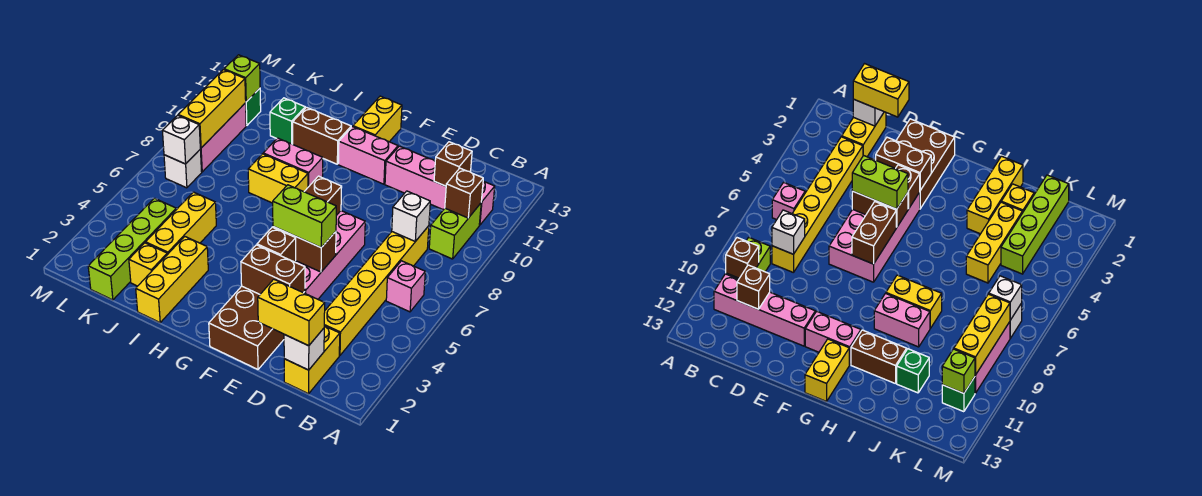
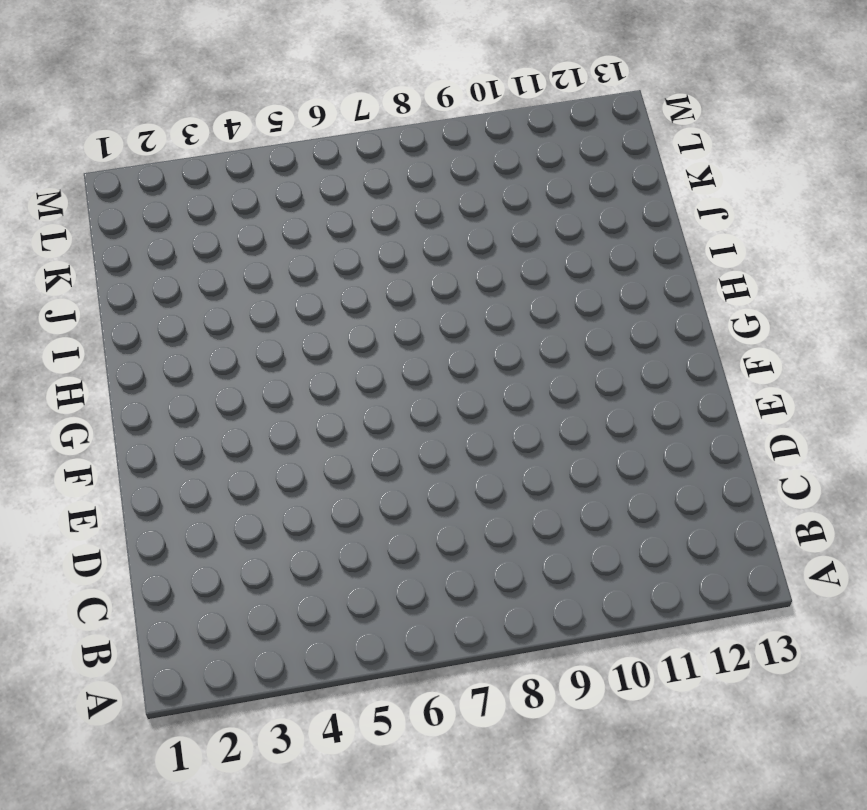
none -> pink 1x1 brick [386,261,425,312]
none -> lime 1x2 brick [429,203,481,259]
none -> pink 1x4 brick [385,146,495,225]
none -> yellow 1x2 brick [284,326,340,394]

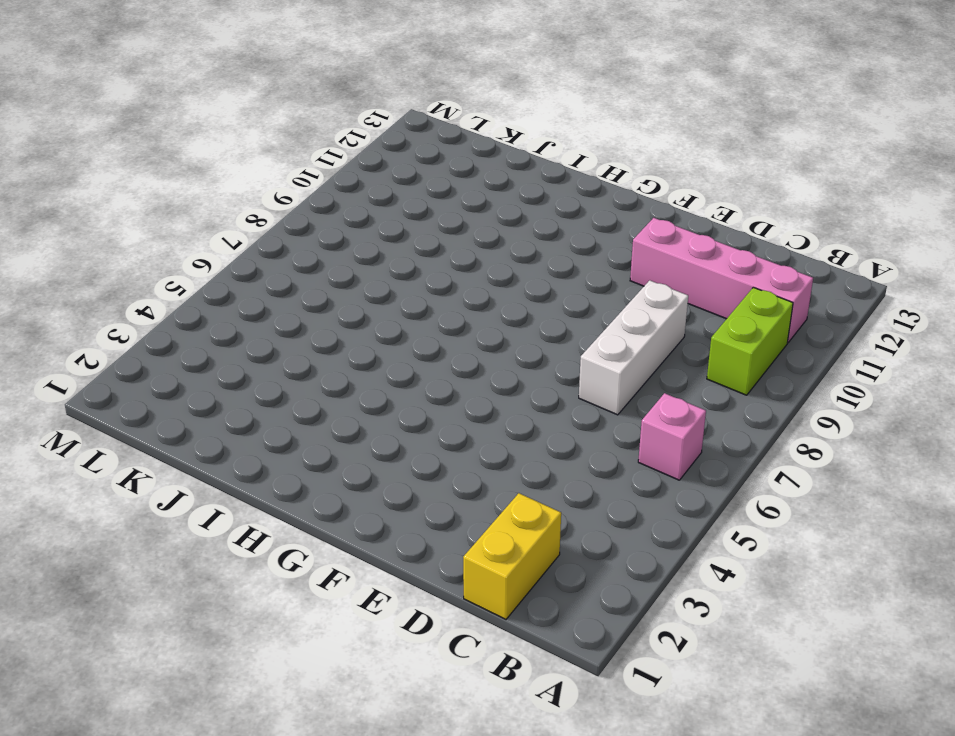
white 1x3 brick [579,280,688,415] -> none
none -> yellow 1x6 brick [324,226,429,355]
none -> brown 2x3 brick [209,286,305,369]
none -> pink 2x4 brick [296,211,365,299]
none -> pink 1x2 brick [338,127,398,184]

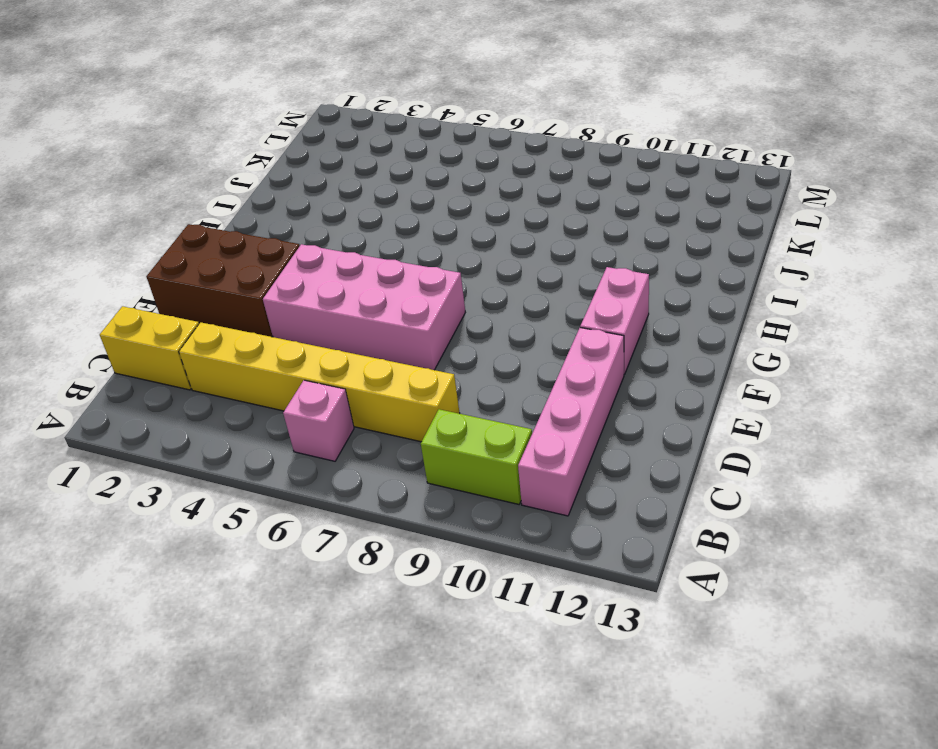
none -> yellow 1x2 brick [353,96,402,142]
none -> yellow 1x2 brick [248,154,308,203]
none -> pink 1x2 brick [263,138,323,187]
none -> brown 1x2 brick [293,107,351,164]

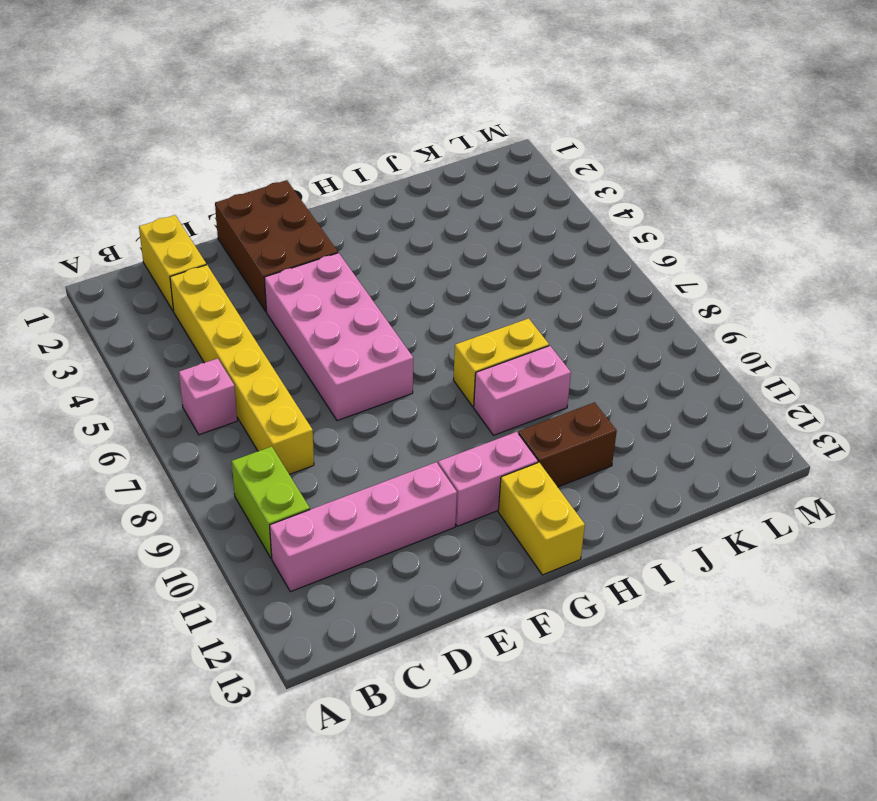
none -> yellow 1x3 brick [136,237,208,322]
none -> yellow 1x1 brick [129,243,167,286]
none -> yellow 1x3 brick [146,192,216,255]
none -> green 1x1 brick [270,98,305,144]

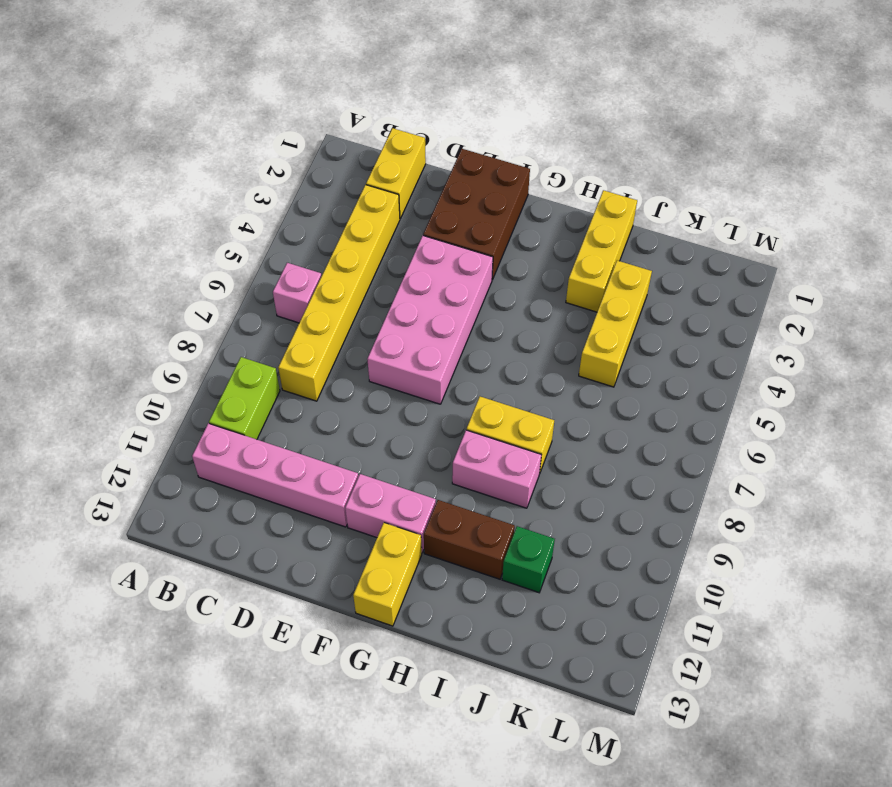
none -> yellow 1x1 brick [129,243,167,286]
none -> lime 1x4 brick [88,198,176,300]
none -> white 1x1 brick [164,150,202,188]
none -> pink 1x3 brick [200,103,246,172]

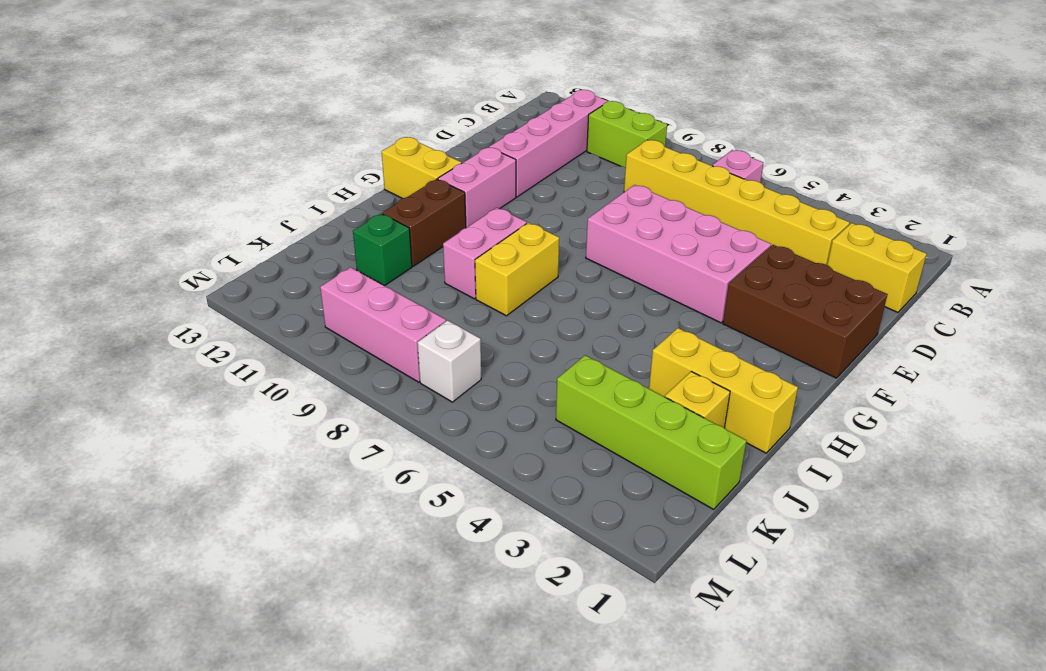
none -> yellow 1x3 brick [146,192,216,255]
none -> green 1x1 brick [246,88,261,126]
none -> brown 1x1 brick [445,168,483,218]
none -> white 1x1 brick [284,328,324,370]

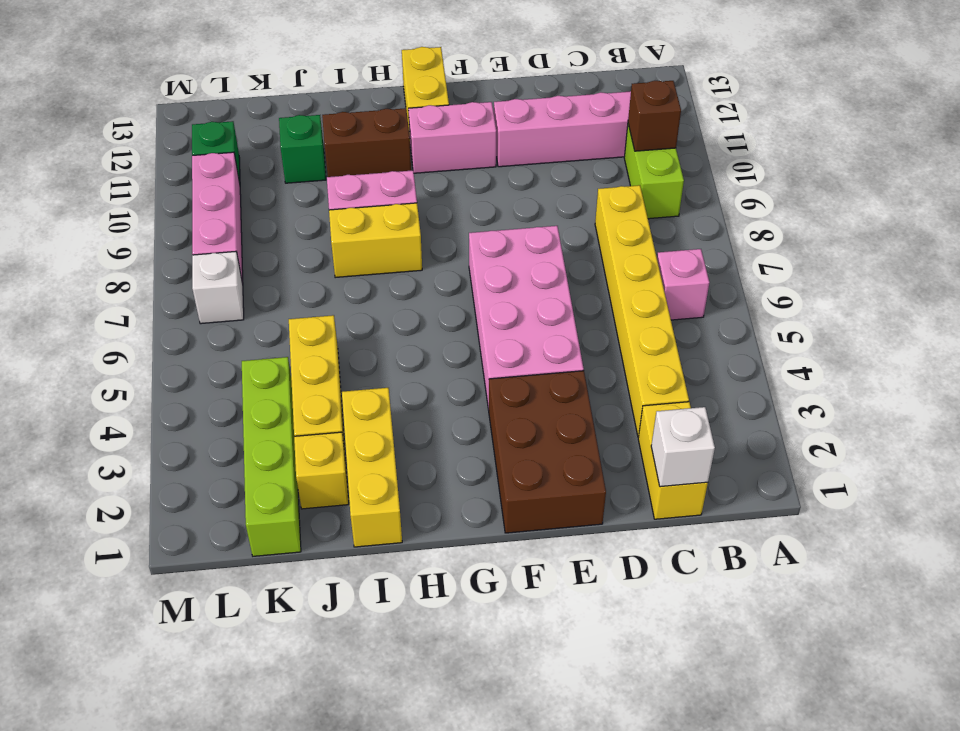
none -> white 1x1 brick [392,191,430,241]
none -> brown 1x1 brick [434,142,472,186]
none -> brown 1x2 brick [241,245,305,294]
none -> brown 1x2 brick [273,226,336,272]

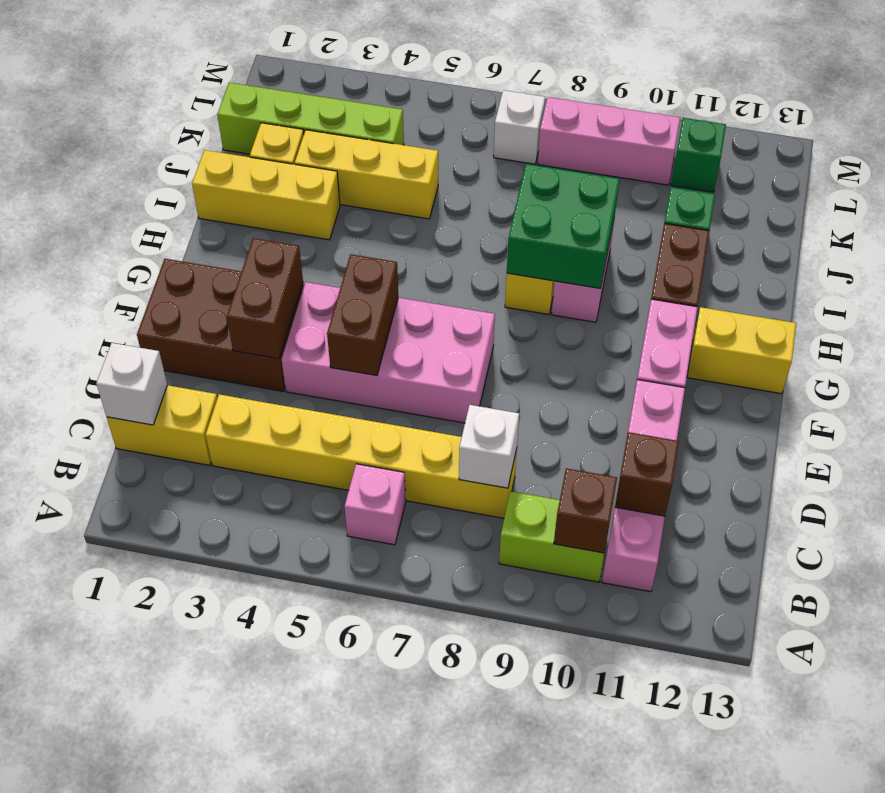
green 2x2 brick [507,164,620,289] -> none
none -> brown 1x1 brick [257,227,296,262]
none -> brown 1x2 brick [304,176,342,215]
none -> white 1x1 brick [162,115,200,164]
none -> yellow 1x3 brick [178,70,246,148]

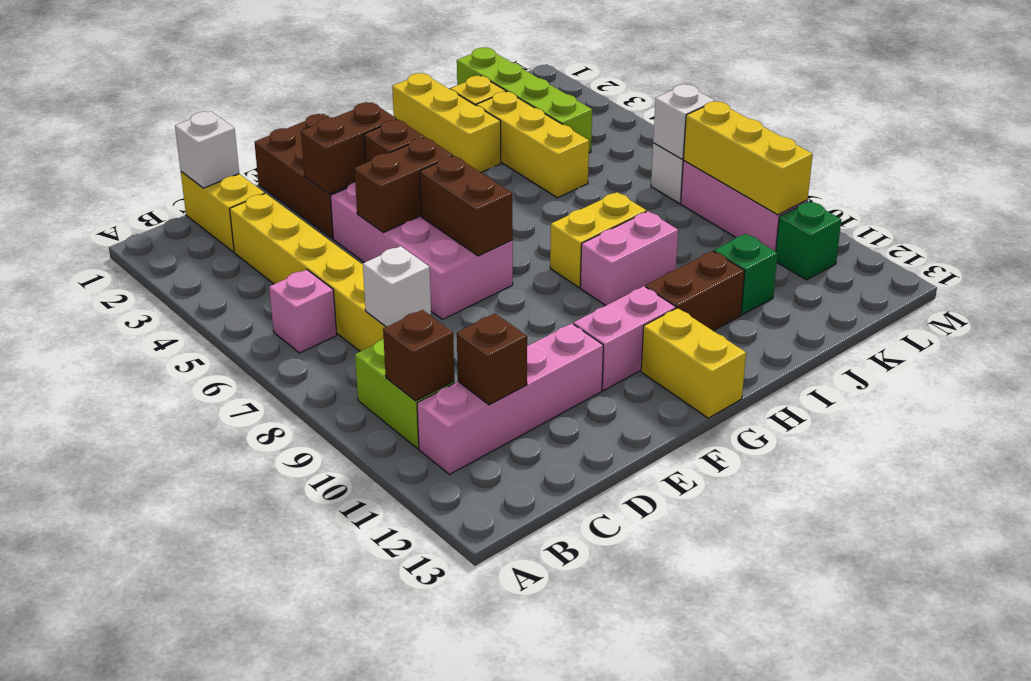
none -> lime 1x1 brick [224,55,260,102]
none -> yellow 1x2 brick [258,279,325,346]
none -> lime 1x2 brick [273,185,336,248]

